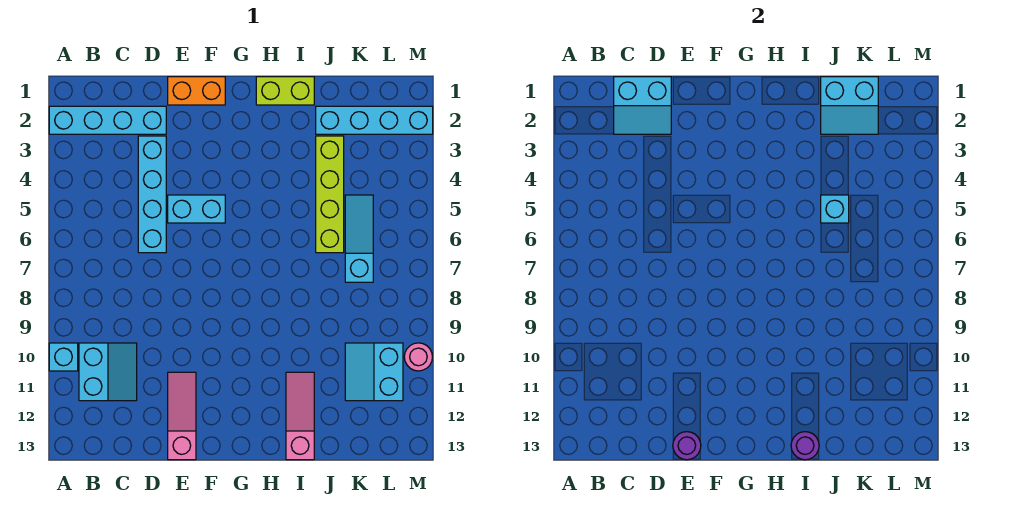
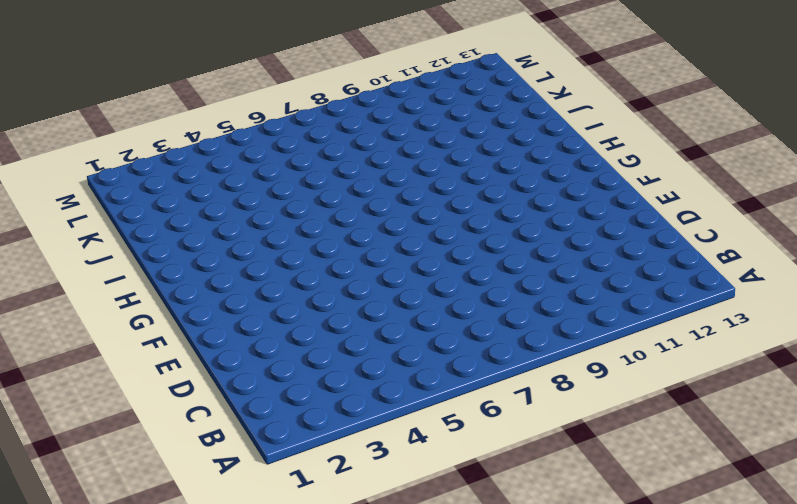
none -> cyan 1x4 brick [49,106,166,134]
none -> cyan 1x1 brick [49,343,78,371]
none -> cyan 2x2 slope [79,343,137,401]

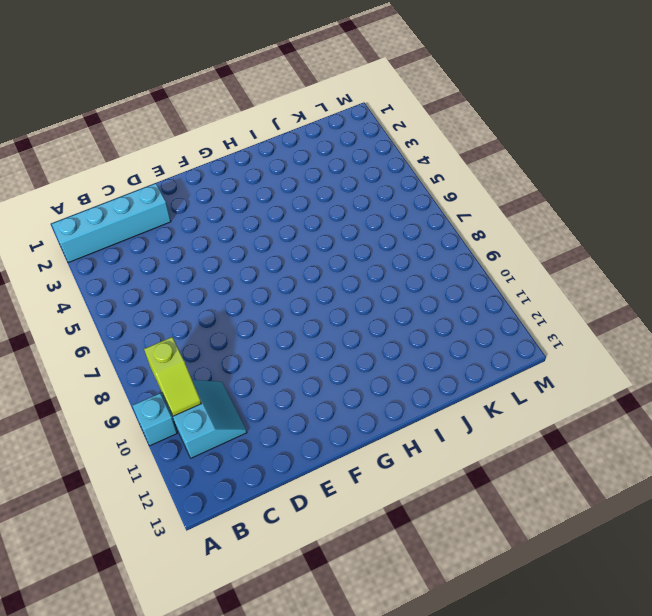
lime 1x2 slope [144,337,201,416] -> none
none -> cyan 1x4 brick [138,136,166,253]
none -> orange 1x2 brick [168,77,225,105]
none -> cyan 1x2 brick [168,195,225,223]

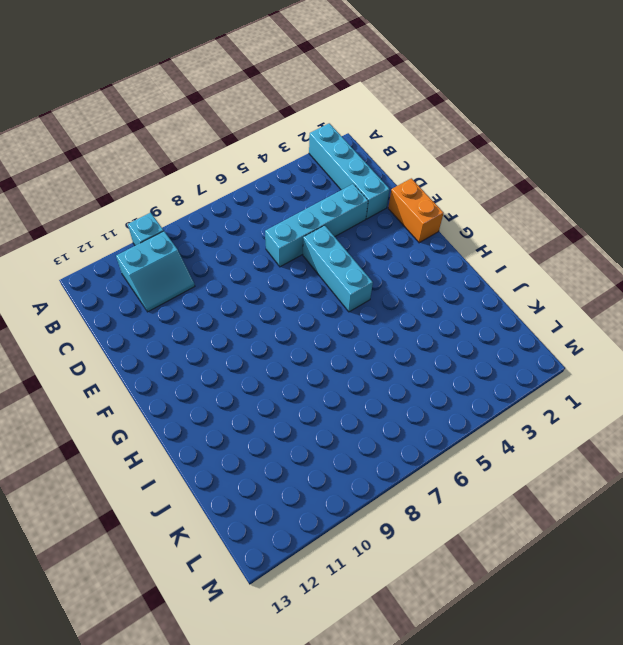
cyan 1x3 brick [303,225,373,312] -> cyan 1x2 brick [168,195,225,223]
none -> pink 1x3 slope [168,372,196,460]
none -> lime 1x2 brick [256,77,314,105]
none -> pink 1x3 slope [286,372,314,460]

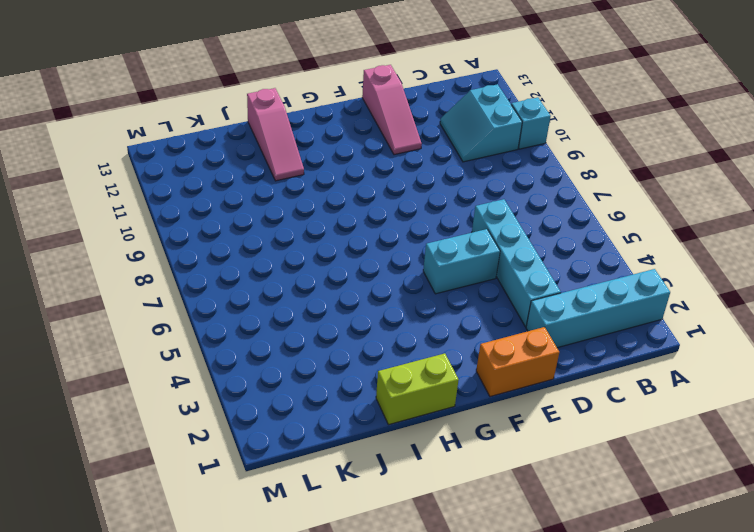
none -> cyan 1x4 brick [316,106,433,134]
none -> lime 1x4 brick [316,136,344,253]
none -> cyan 1x3 slope [345,195,373,282]

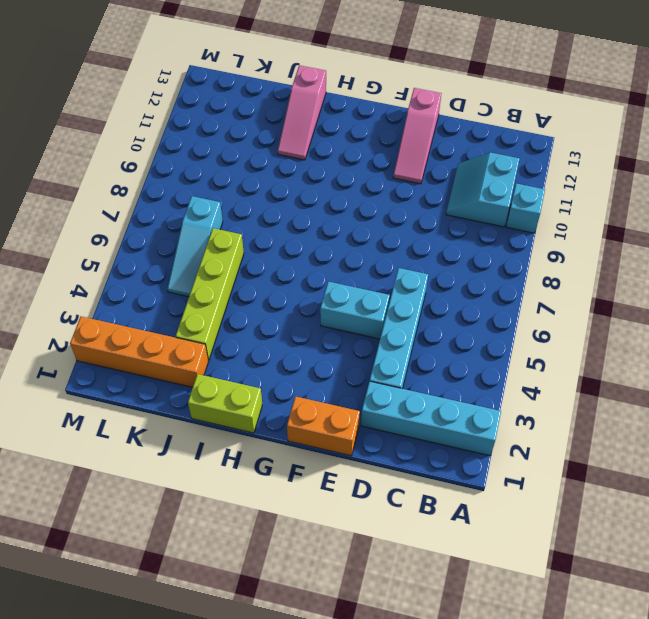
orange 1x4 brick [70,316,209,387] -> cyan 1x4 brick [316,106,433,134]
none -> cyan 2x2 slope [345,343,403,401]
none -> pink 1x1 round brick [404,343,432,371]
none -> cyan 2x2 slope [614,77,671,134]

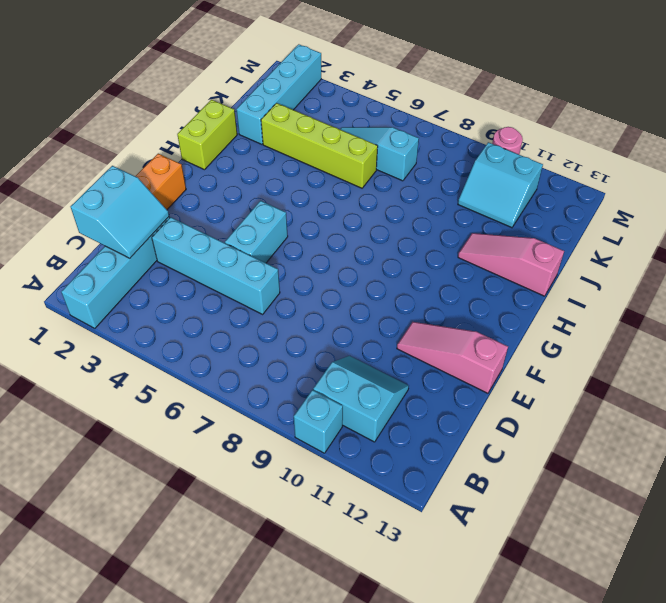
none -> purple 1x1 round brick [673,432,701,460]
none -> purple 1x1 round brick [791,432,819,460]
none -> cyan 2x2 slope [821,77,878,134]

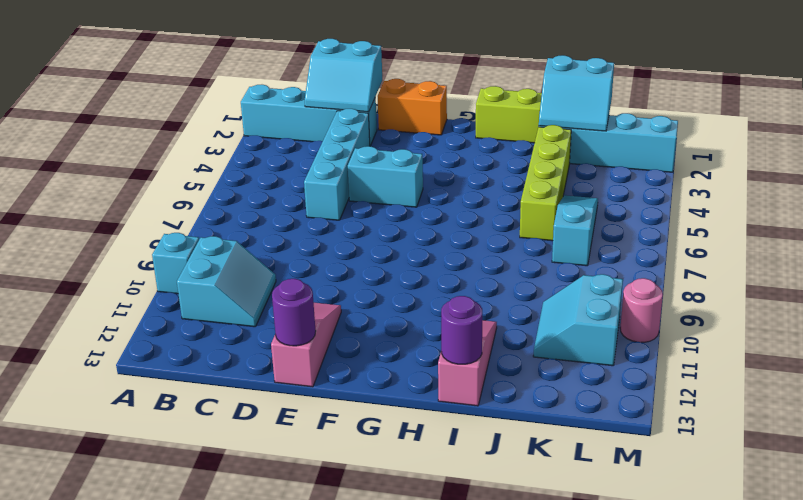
none -> cyan 1x1 brick [821,195,849,223]

